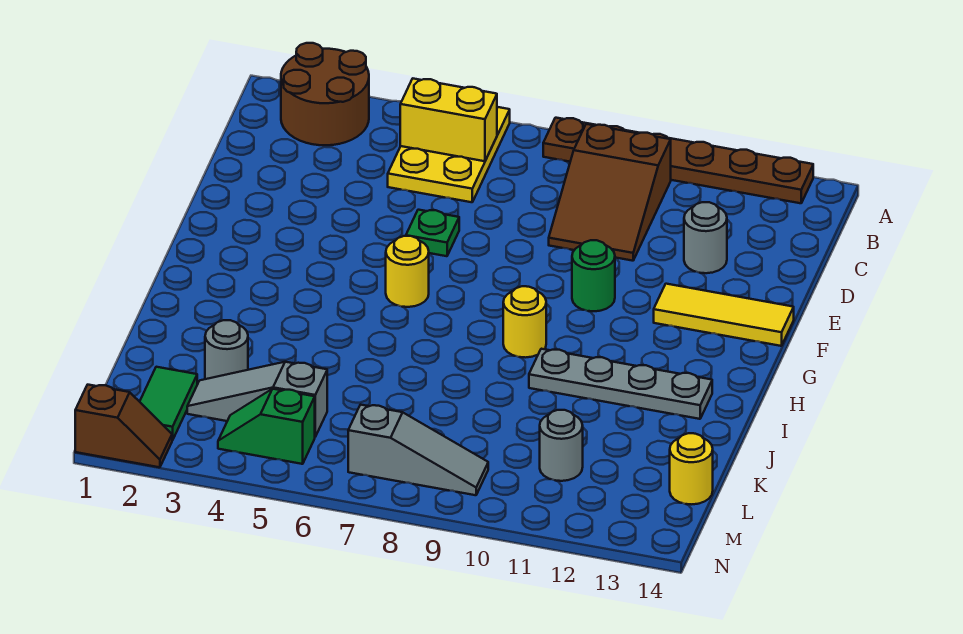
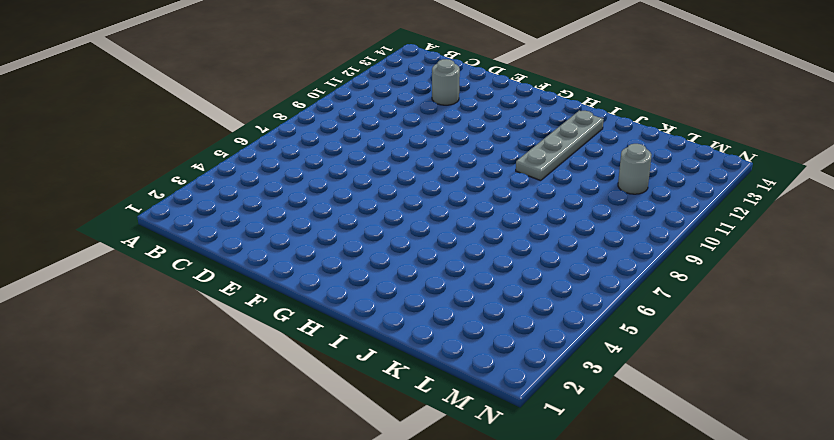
none -> brown 2x2 round brick [281,43,369,145]
none -> yellow 2x3 plate [388,107,510,202]
none -> brown 1x6 plate [543,118,813,203]

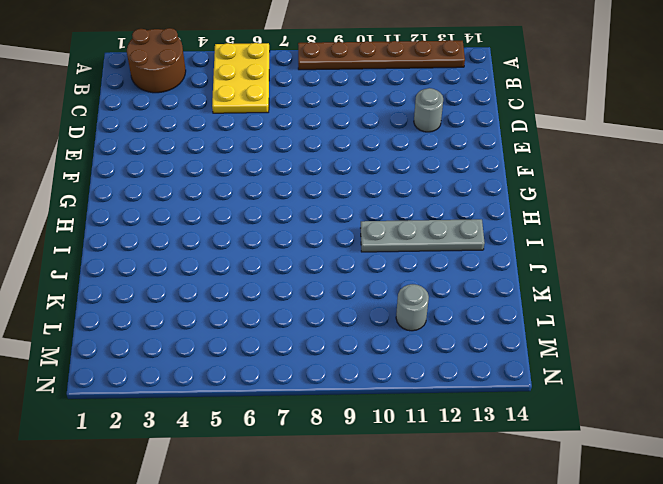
none -> brown 2x3 slope [549,124,671,261]
none -> green 1x1 plate [406,210,459,256]
none -> green 1x1 round brick [572,240,615,311]

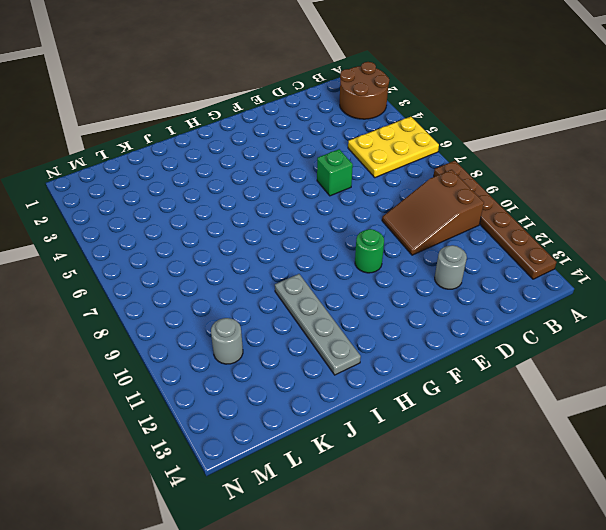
green 1x1 brick [317,149,353,196] -> green 1x1 plate [406,210,459,256]
none -> yellow 1x3 tile [654,284,794,346]
none -> yellow 1x1 round brick [386,236,429,307]
none -> yellow 1x1 round brick [503,286,546,358]

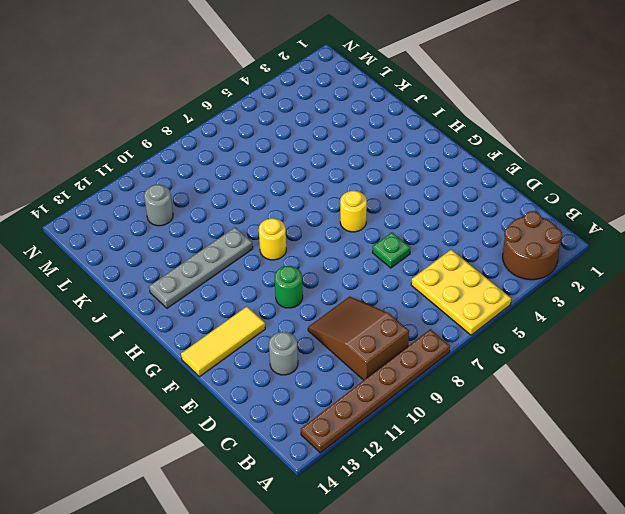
none -> grey 1x1 round brick [205,320,248,379]
none -> green 1x2 tile [140,367,197,440]
none -> grey 1x3 slope [187,362,327,437]

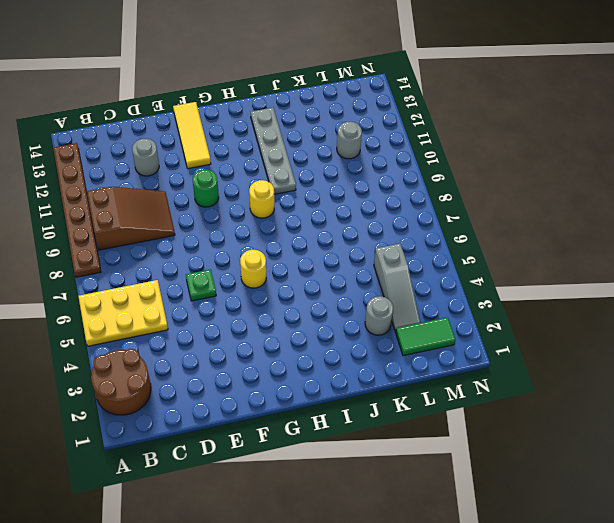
none -> yellow 1x1 round brick [670,433,713,504]
none -> green 1x2 slope [218,389,315,464]
none -> grey 1x3 slope [348,405,488,495]

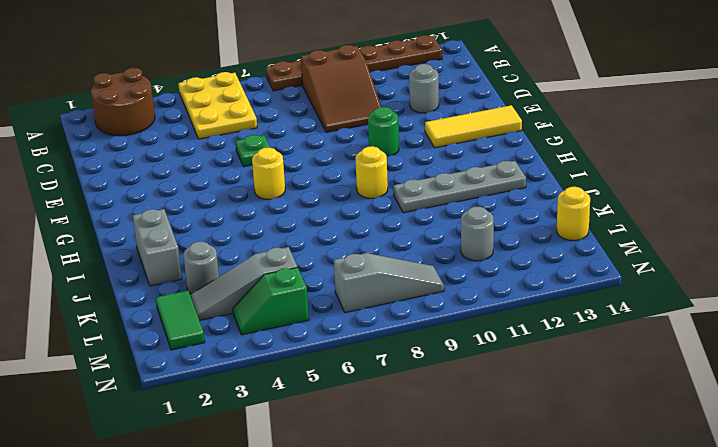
grey 1x2 brick [133,209,182,286] -> none
none -> brown 1x2 slope [75,385,172,467]
none -> yellow 1x2 brick [400,79,497,161]

